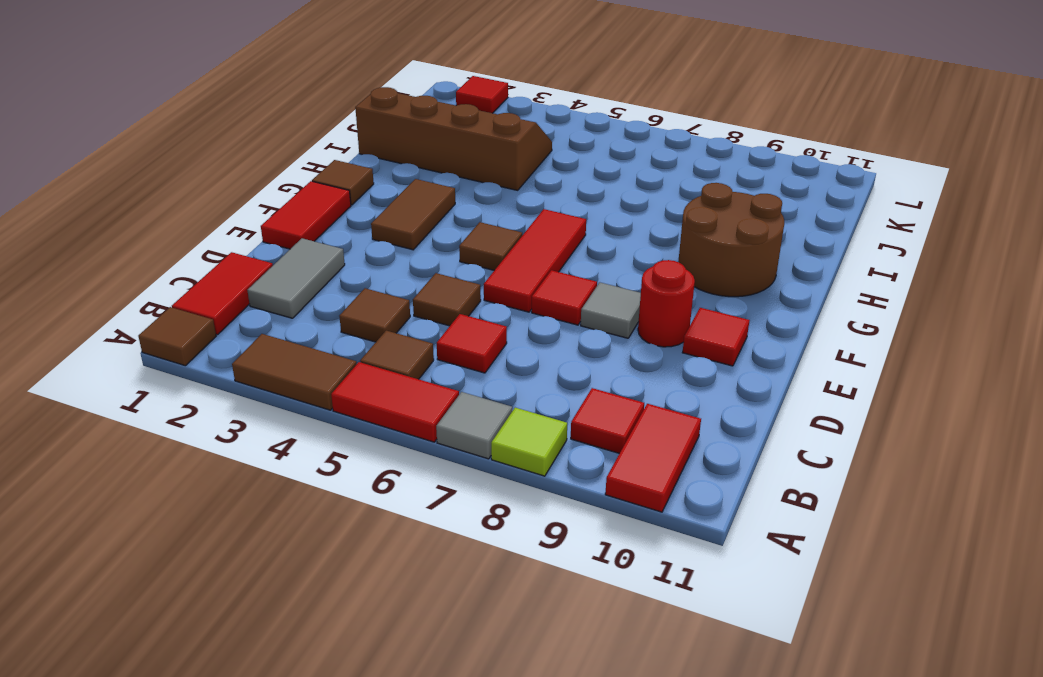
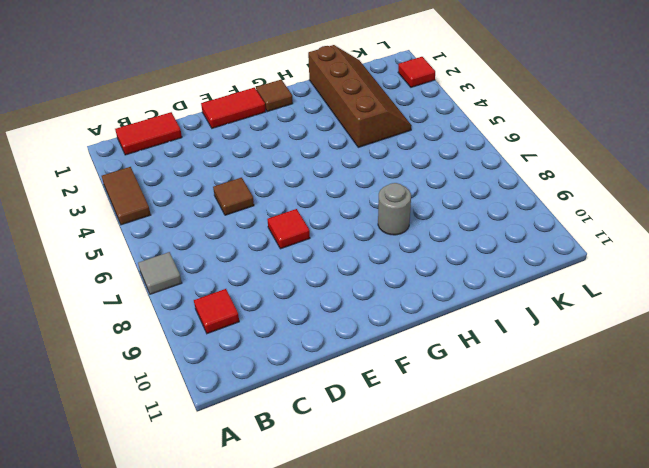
grey 1x1 round brick [378,183,411,235] -> none
none -> brown 1x1 tile [138,307,216,366]
none -> red 1x2 tile [331,362,459,442]
none -> lime 1x1 tile [491,408,567,476]

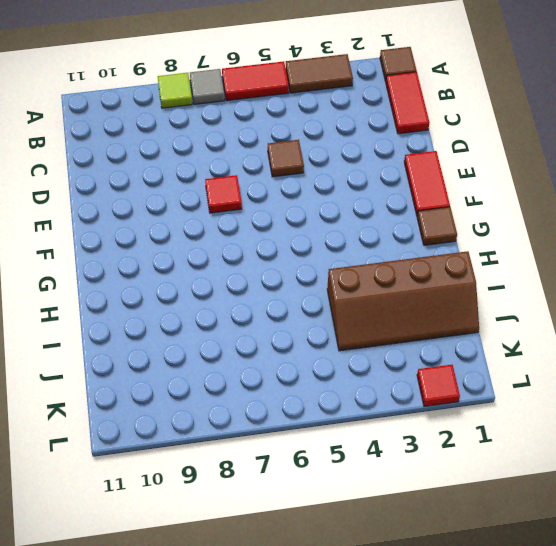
none -> red 1x2 tile [605,404,701,512]
none -> brown 1x1 tile [360,331,434,379]
none -> red 1x1 tile [571,388,644,453]

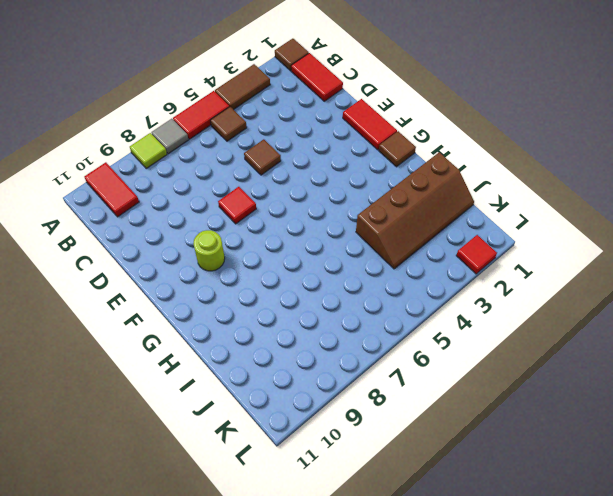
lime 1x1 round brick [193,230,225,271] -> none
none -> red 1x1 tile [571,388,644,453]
none -> grey 1x2 tile [247,238,345,318]
none -> brown 1x1 tile [339,288,410,342]

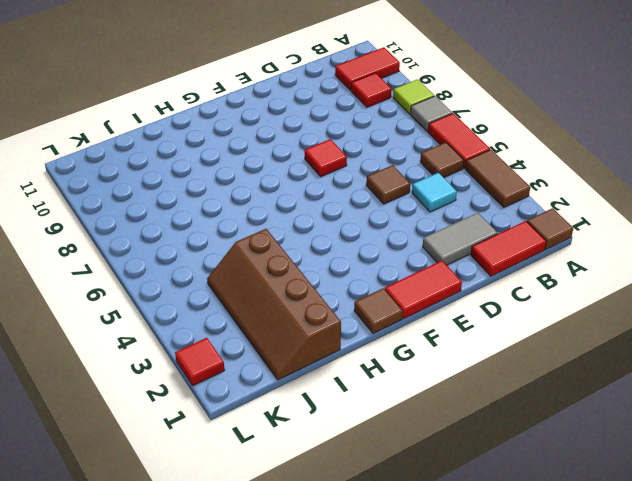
cyan 1x1 tile [412,173,457,212] -> brown 1x1 tile [339,288,410,342]
none -> red 1x1 tile [437,314,507,373]
none -> red 1x3 tile [484,209,586,312]
none -> grey 1x1 tile [581,282,641,338]

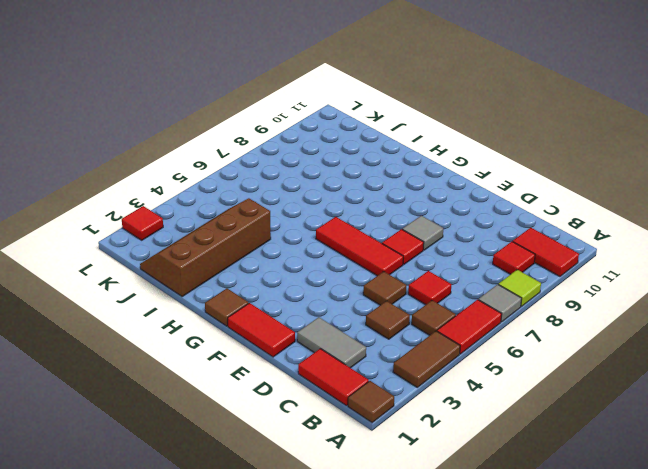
none -> red 1x1 round brick [638,260,695,347]
none -> red 1x1 tile [682,308,750,366]
none -> brown 1x2 tile [371,179,455,250]

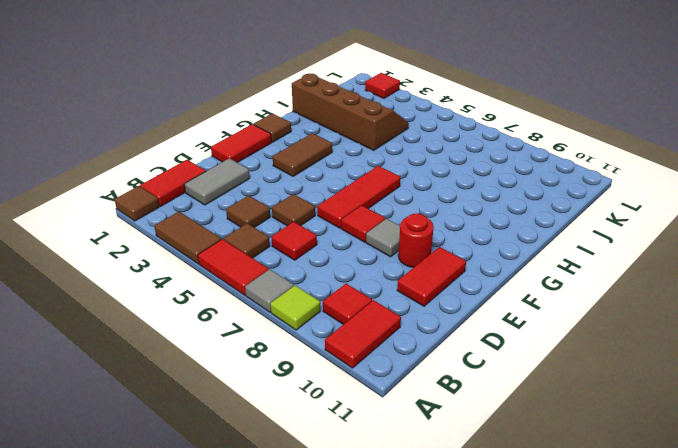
red 1x2 tile [397,247,466,306] -> red 1x1 tile [682,308,750,366]
none -> brown 1x1 tile [459,222,522,270]
none -> brown 2x2 round brick [678,183,784,297]

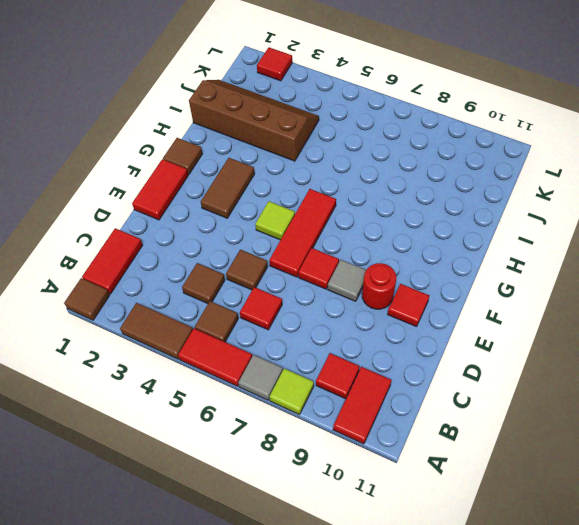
lime 1x1 tile [255,201,295,240] -> brown 1x1 tile [459,222,522,270]
none -> grey 1x2 tile [247,238,345,318]
none -> brown 2x2 round brick [678,183,784,297]

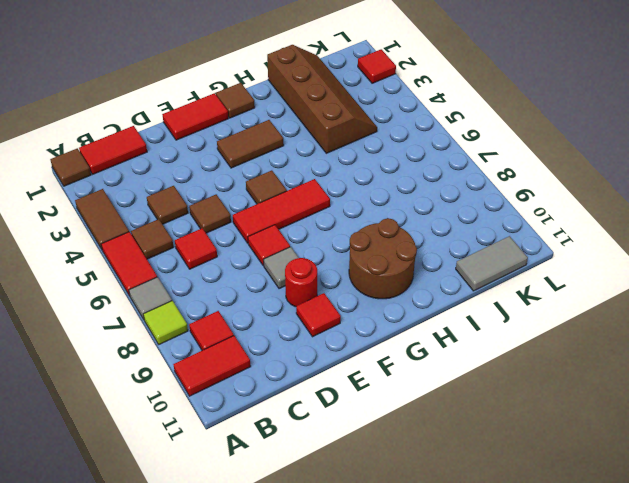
grey 1x2 tile [456,236,528,291] -> grey 1x2 tile moved to [247,238,345,318]

